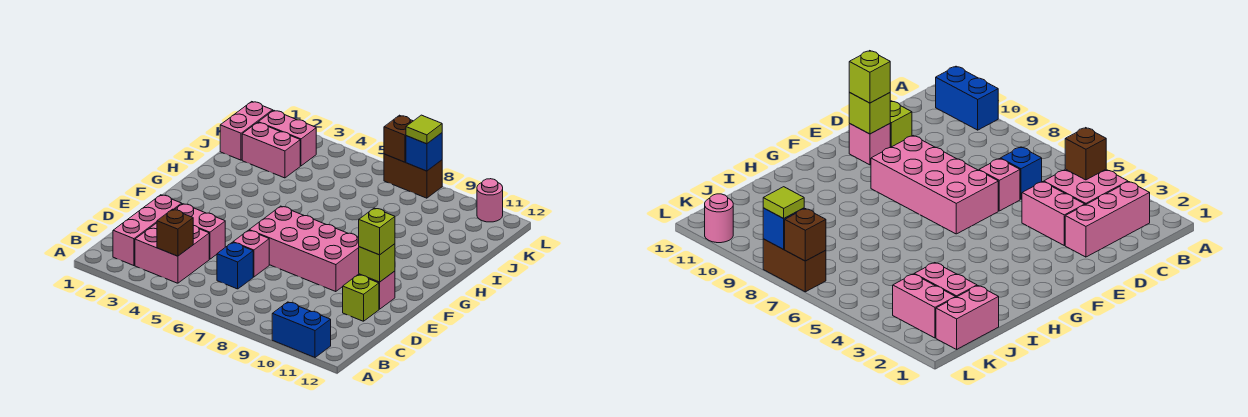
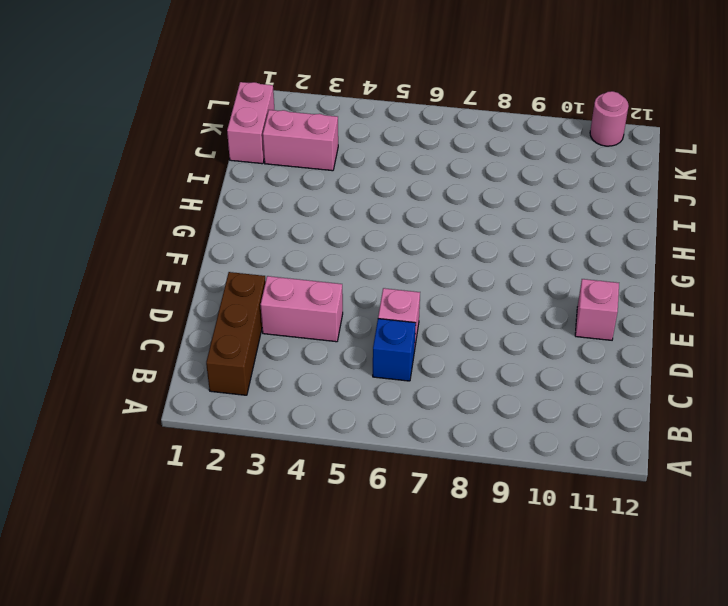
brown 1x3 brick [206,272,266,395] -> pink 1x3 brick [113,195,182,266]
none -> blue 1x2 brick [272,302,331,357]
none -> pink 2x2 brick [135,223,209,283]
none -> lime 1x1 brick [343,275,379,321]

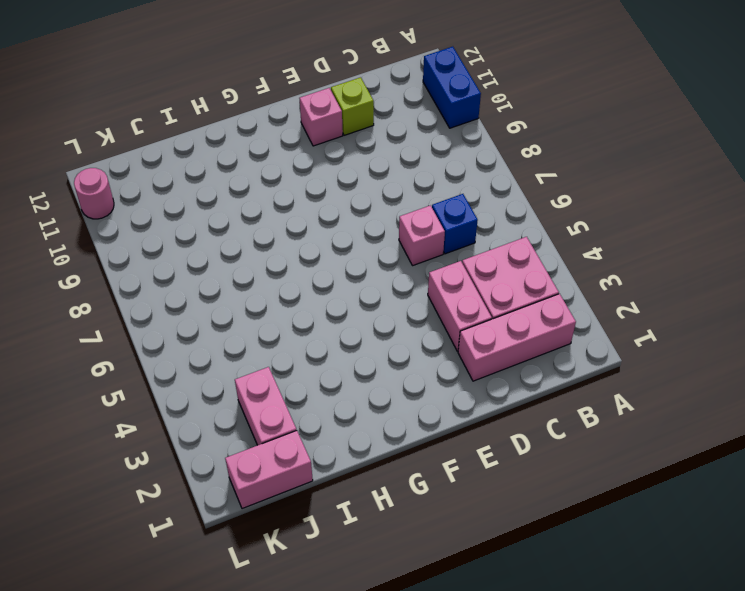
none -> pink 2x4 brick [249,206,359,292]
none -> pink 1x2 brick [258,110,316,166]
none -> brown 1x2 brick [384,154,442,198]

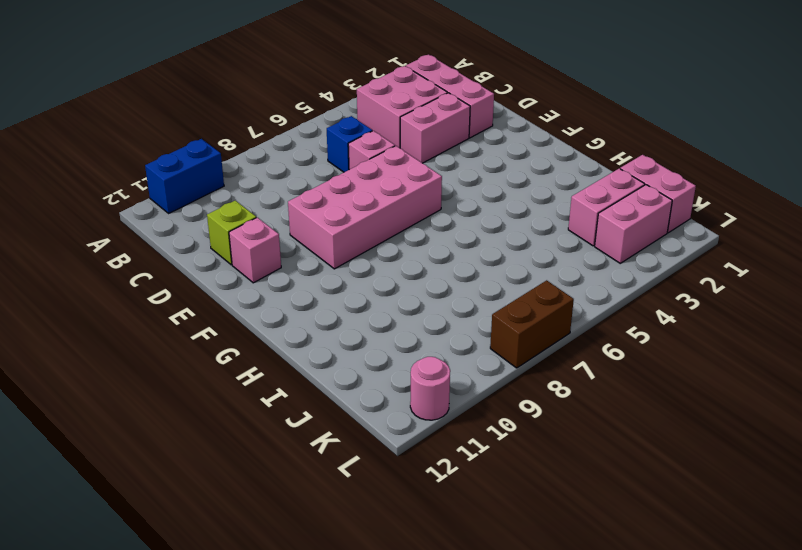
none -> brown 1x1 brick [157,209,193,256]
none -> lime 1x1 brick [359,244,395,282]
none -> brown 1x1 brick [384,115,413,162]

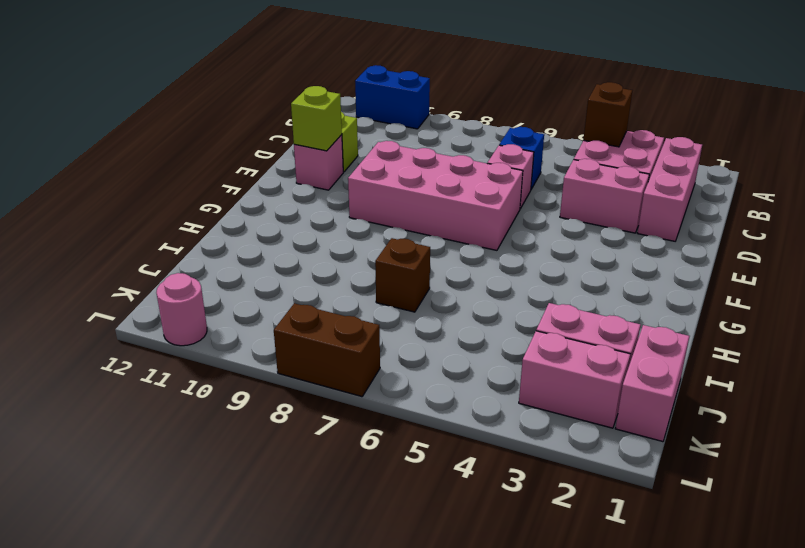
brown 1x1 brick [375,238,430,312] -> brown 1x1 brick moved to [384,115,413,162]
none -> blue 1x1 brick [406,133,442,171]
none -> lime 1x1 brick [359,208,395,255]
none -> lime 1x1 tile [406,115,442,144]

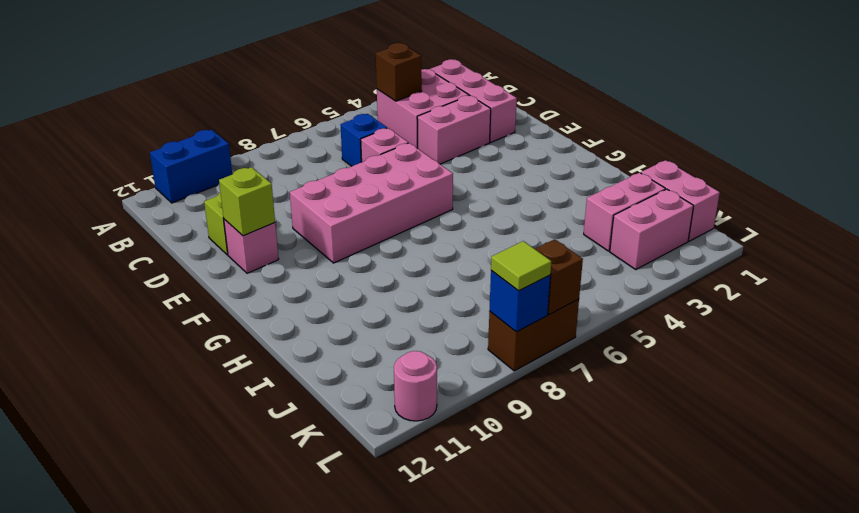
none -> lime 1x1 brick [359,208,395,255]

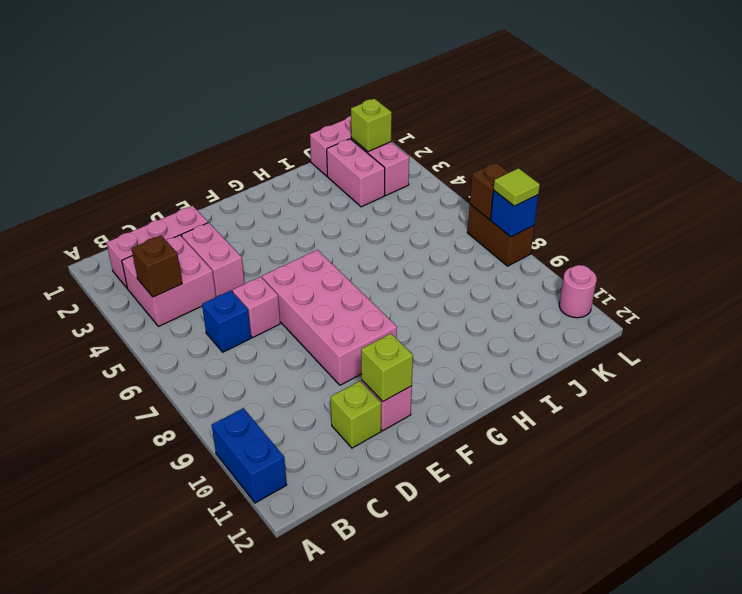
lime 1x1 brick [351,99,392,152] -> lime 1x1 brick moved to [359,208,395,255]

